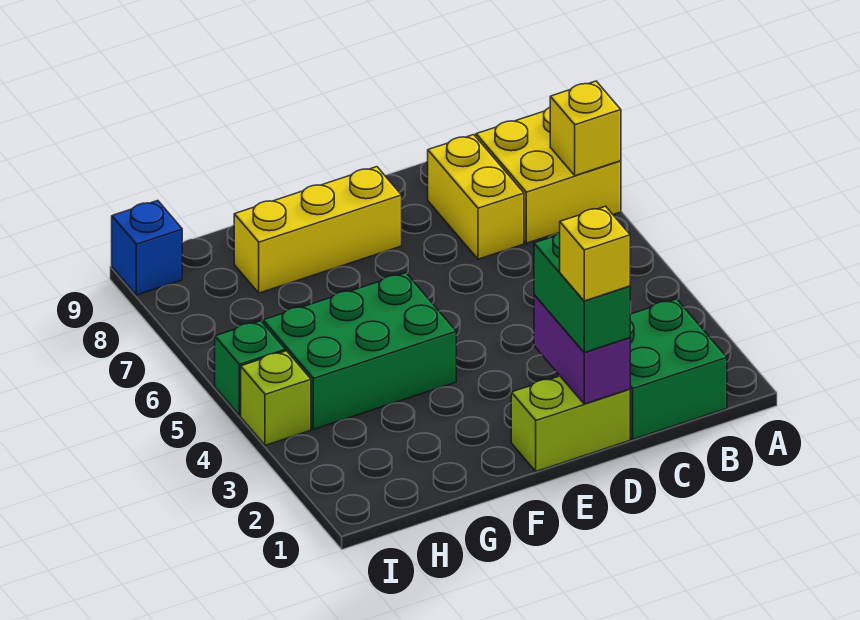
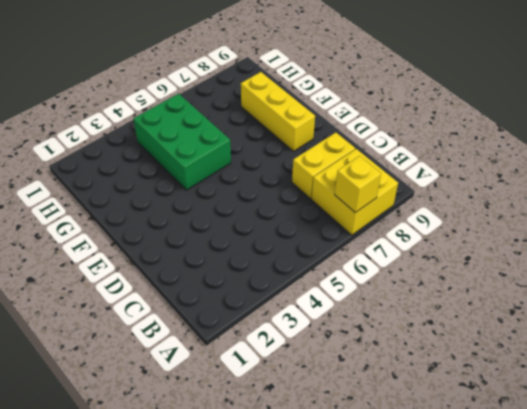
none -> green 2x2 brick [630,299,727,439]
none -> lime 1x2 brick [511,376,630,471]
none -> lime 1x1 brick [241,351,311,445]

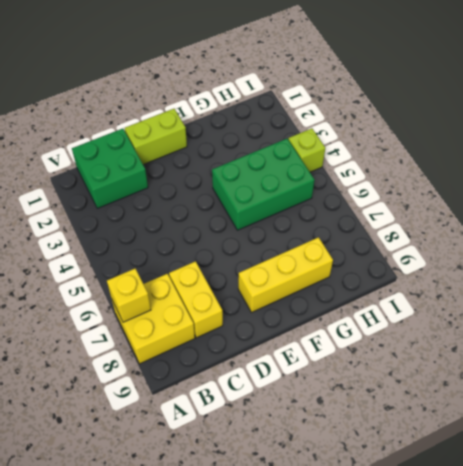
none -> green 1x1 brick [215,321,285,415]
none -> blue 1x1 brick [112,201,182,295]
none -> purple 1x2 brick [534,295,630,404]

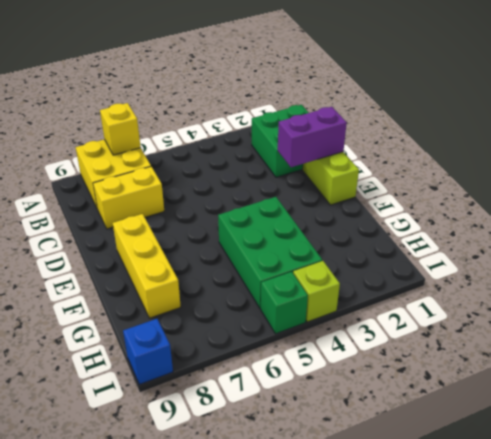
none -> green 1x2 brick [534,232,630,352]
none -> yellow 1x1 brick [560,206,630,301]

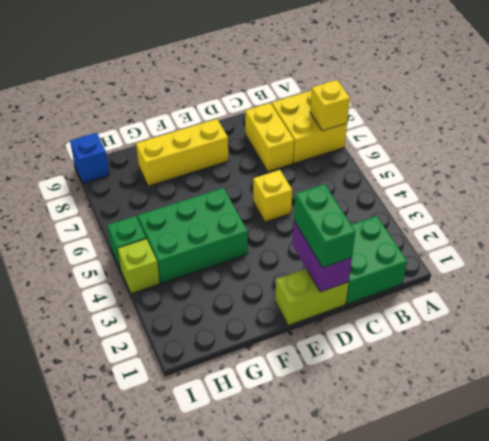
yellow 1x1 brick [253,170,292,222] -> yellow 1x1 brick moved to [560,206,630,301]

